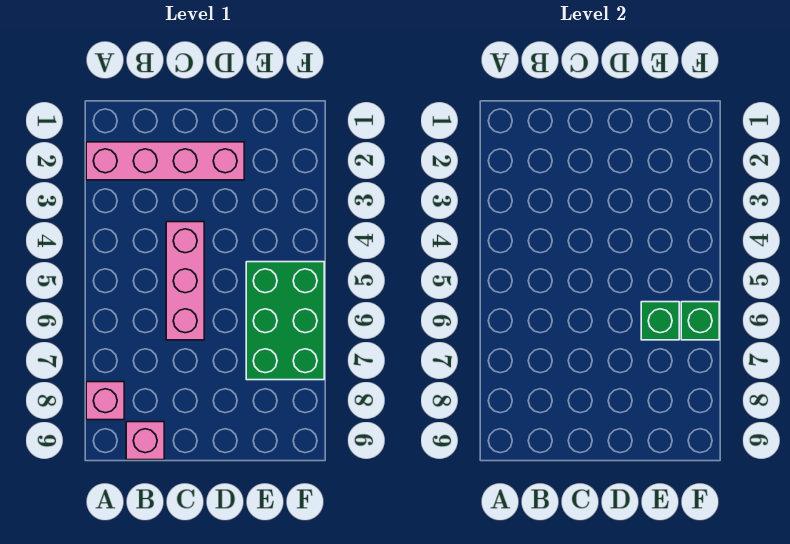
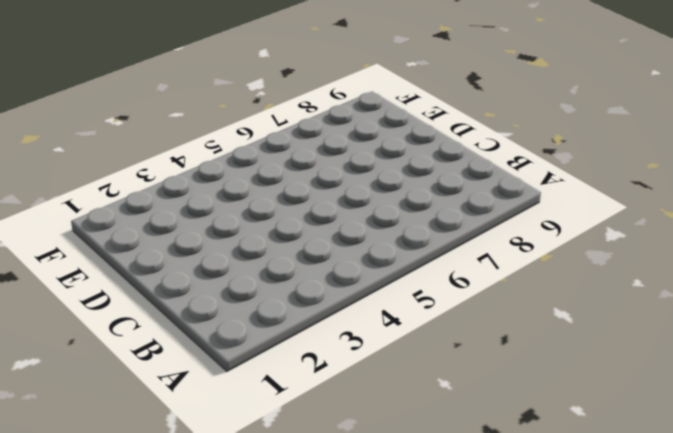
none -> pink 1x4 brick [86,142,244,180]
none -> pink 1x1 brick [86,382,124,420]

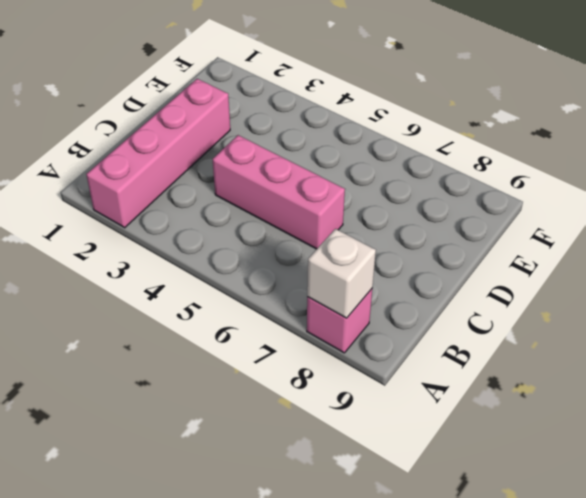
white 1x1 brick [307,229,376,318] -> none
none -> pink 1x1 brick [126,422,164,460]
none -> green 2x3 brick [246,262,324,380]

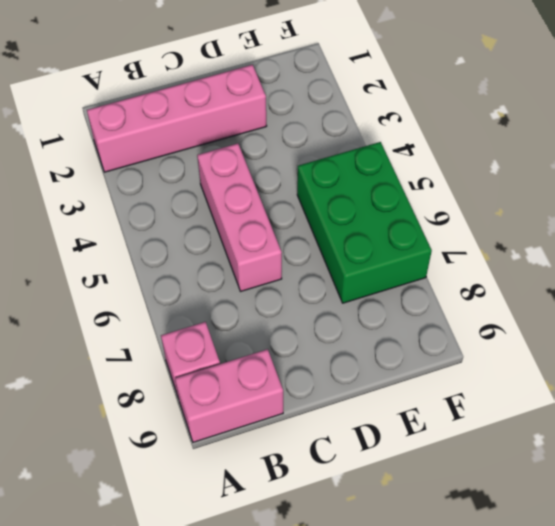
pink 1x2 brick [175,349,283,442] -> pink 1x1 brick [126,422,164,460]
none -> green 1x1 brick [641,302,679,340]
none -> green 1x1 brick [681,302,719,340]

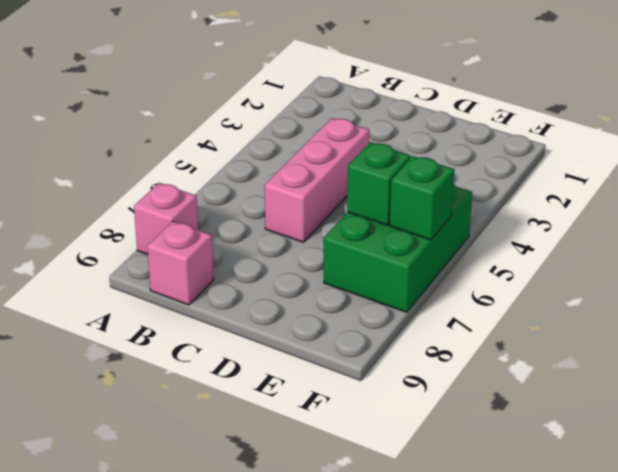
none -> pink 1x4 brick [86,142,244,180]

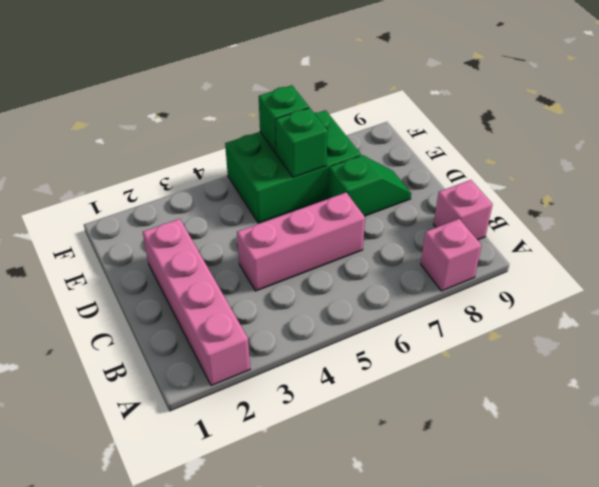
green 1x2 slope [328,155,411,216] -> none

